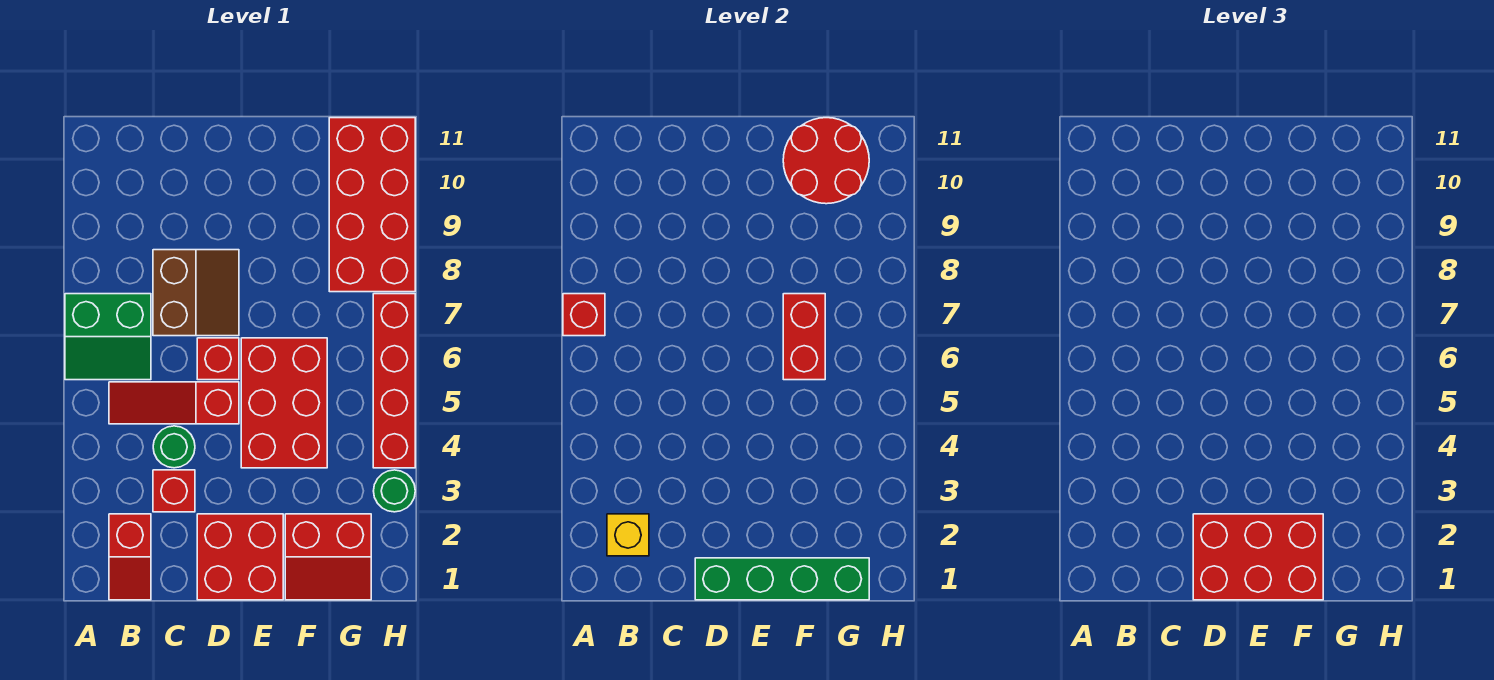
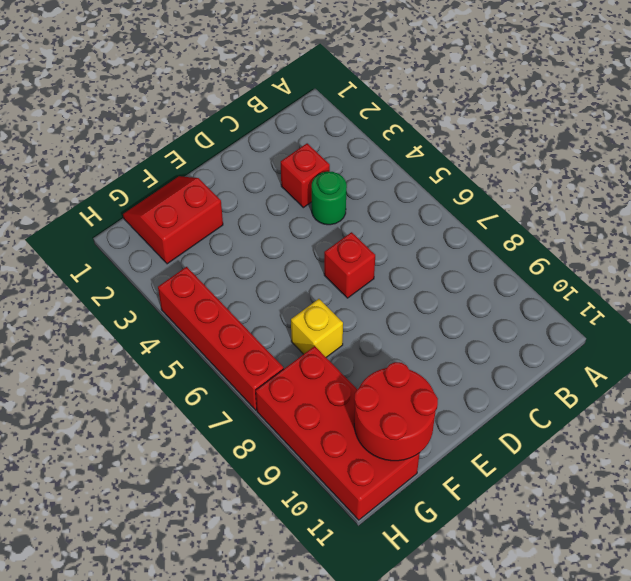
yellow 1x1 brick [291,299,343,357] -> yellow 1x1 brick moved to [607,514,649,556]
none -> green 2x2 slope [65,294,151,380]
none -> red 1x2 slope [109,514,151,600]
none -> red 1x3 slope [109,382,239,424]

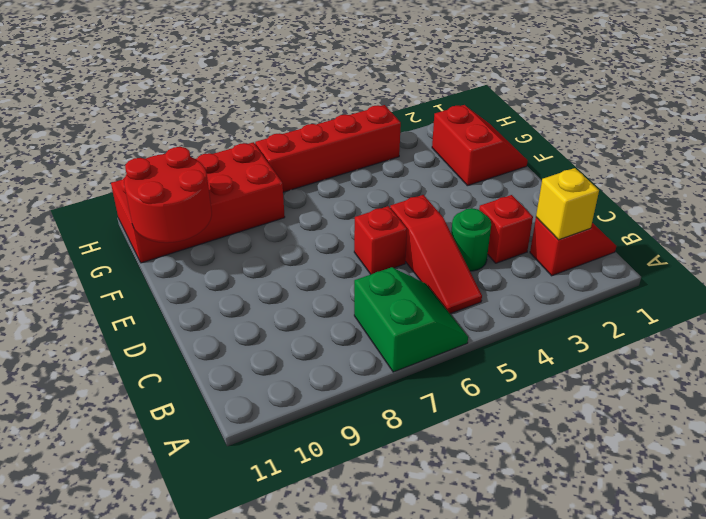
none -> brown 2x2 slope [153,250,239,336]
none -> red 2x2 brick [197,514,283,600]
none -> red 2x3 brick [241,338,327,468]

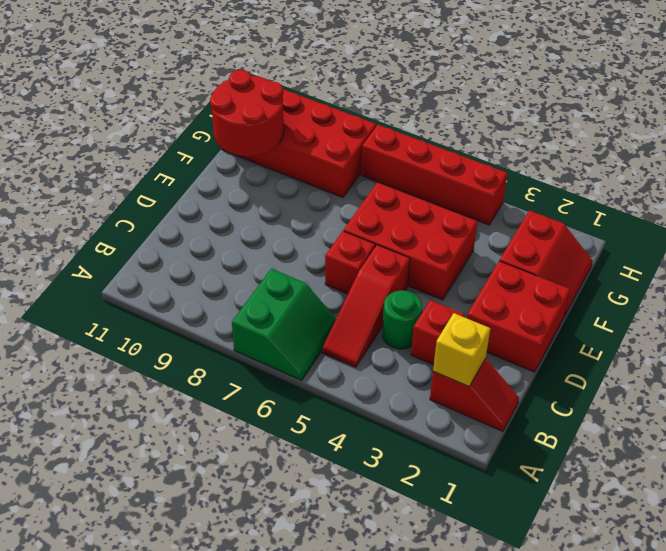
none -> brown 2x2 slope [153,250,239,336]
none -> green 1x1 round brick [374,470,415,512]
none -> red 1x1 brick [563,294,605,336]

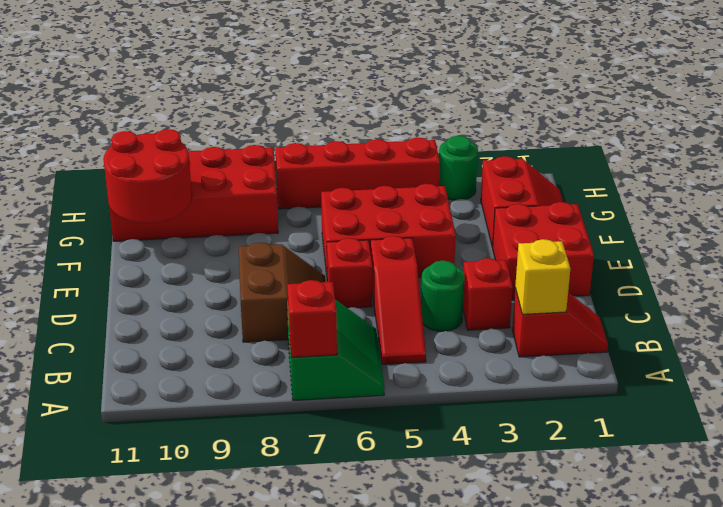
brown 2x2 slope [238,243,326,342] -> brown 2x2 slope turned to [153,250,239,336]
none -> green 1x4 brick [695,558,869,600]
none -> red 1x2 brick [783,294,825,380]
none -> red 2x3 brick [1193,514,1323,600]

